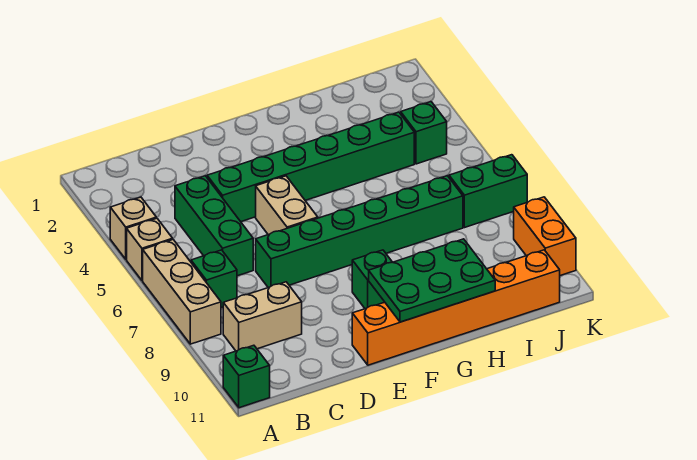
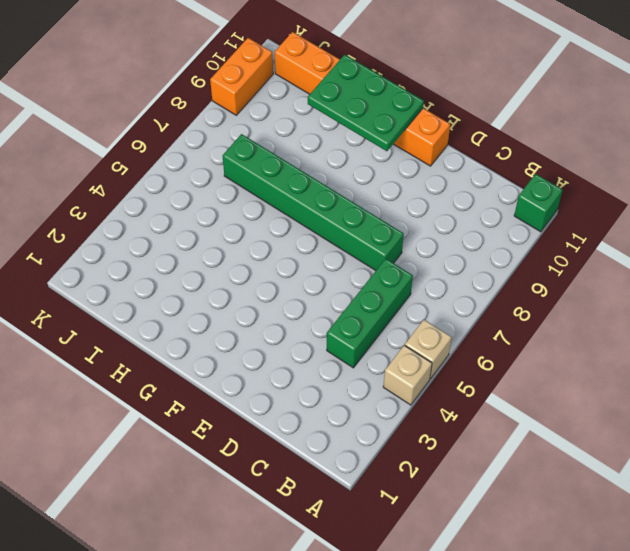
none -> tan 1x3 brick [143,240,221,344]
none -> green 1x1 brick [191,250,237,308]
none -> tan 1x2 brick [223,282,302,351]

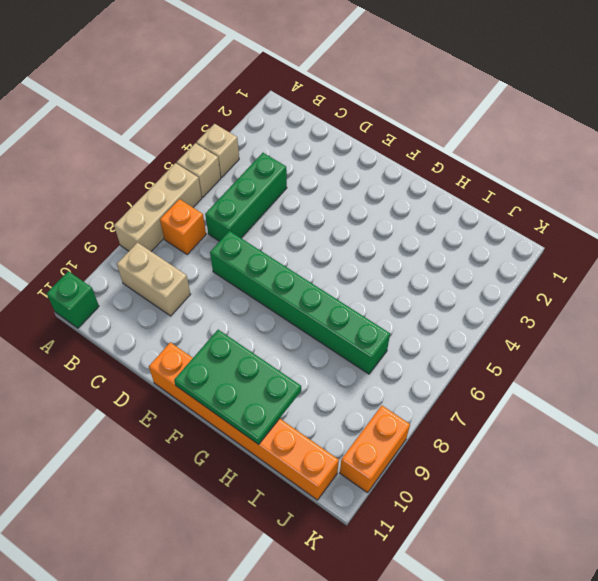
orange 1x1 brick [160,199,206,254] -> green 1x1 brick [191,250,237,308]
none -> green 1x6 brick [207,112,414,222]
none -> tan 1x2 brick [256,176,318,235]
none -> green 1x1 brick [352,250,392,309]

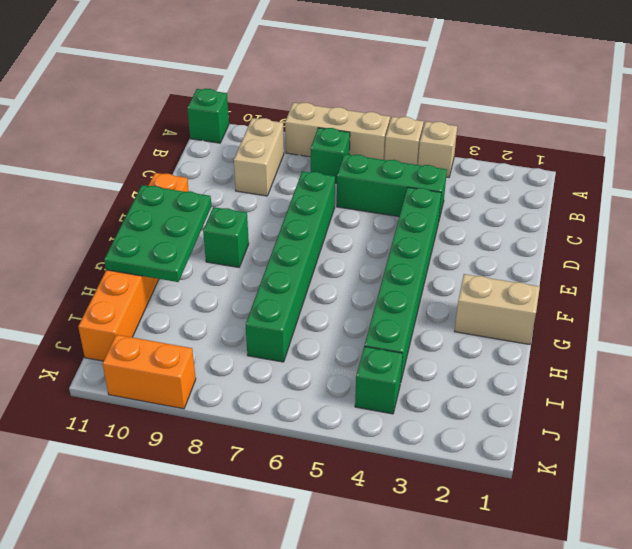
tan 1x2 brick [455,274,540,345] -> tan 1x2 brick moved to [256,176,318,235]
none -> green 1x2 brick [449,155,527,228]

